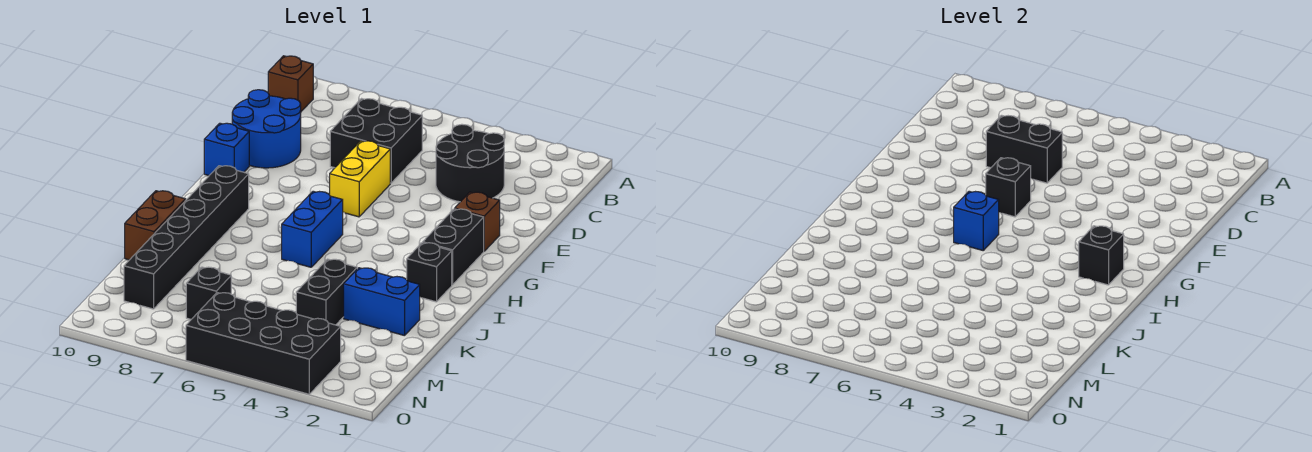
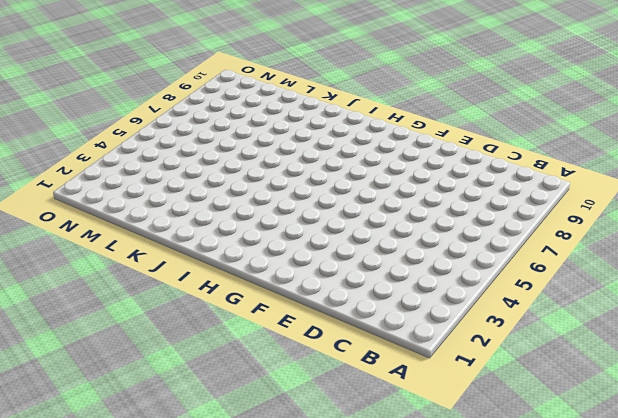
none -> brown 1x1 brick [268,56,313,112]
none -> black 2x2 round brick [436,124,504,202]
none -> black 2x2 brick [330,99,422,183]

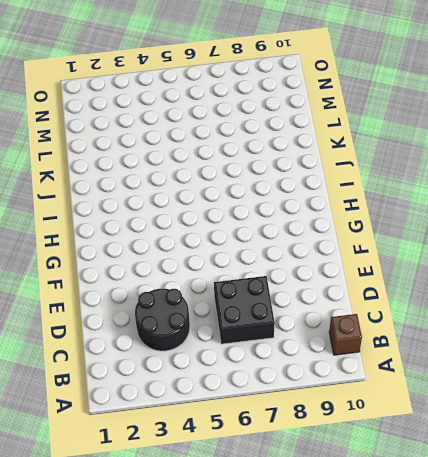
none -> blue 2x2 round brick [232,90,301,168]
none -> yellow 1x2 brick [330,141,390,217]
none -> brown 1x1 brick [455,192,500,251]

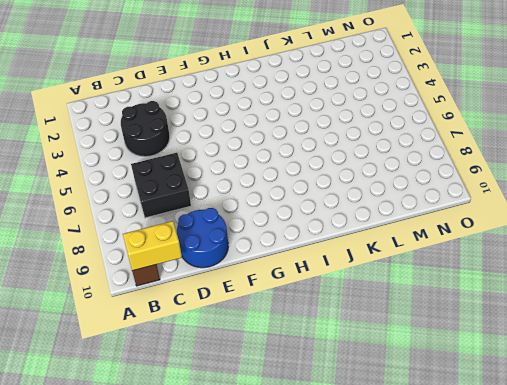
yellow 1x2 brick [123,221,182,271] -> yellow 1x2 brick moved to [330,141,390,217]
none -> brown 1x1 brick [455,192,500,251]
none -> blue 1x1 brick [204,123,249,176]
none -> black 1x2 brick [423,209,484,285]

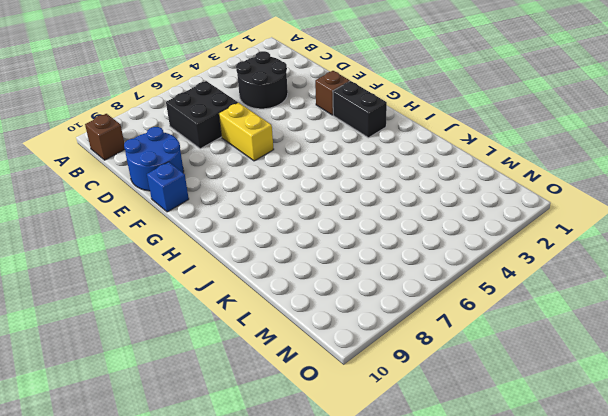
none -> blue 1x2 brick [282,191,343,267]
none -> black 1x6 brick [124,166,249,309]
none -> black 1x1 brick [407,243,452,302]

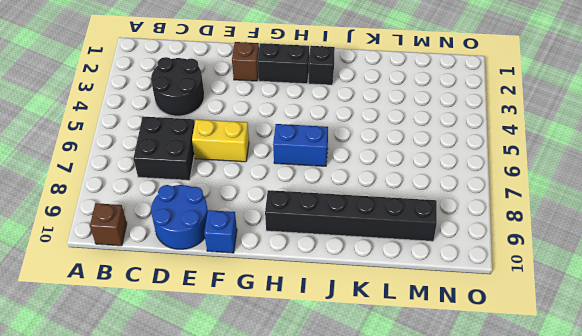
none -> brown 1x2 brick [125,191,186,260]
none -> blue 1x2 brick [344,268,420,336]
none -> black 1x2 brick [296,259,357,325]

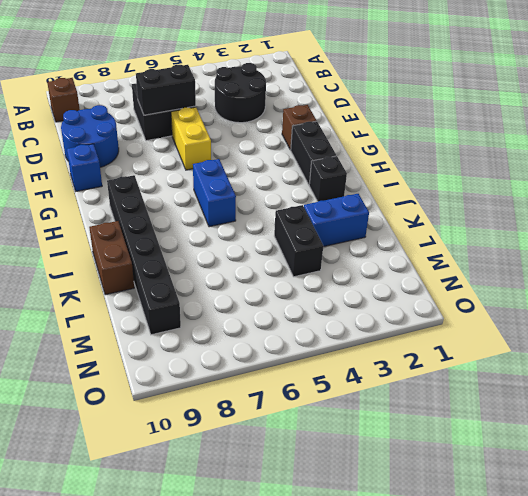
none -> black 1x1 brick [186,267,231,319]
none -> black 2x4 brick [186,293,341,394]
none -> black 1x1 brick [986,158,1031,217]

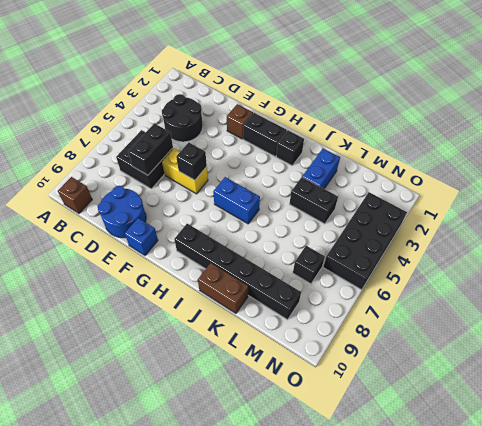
none -> black 1x1 brick [1079,226,1124,285]
none -> blue 1x1 brick [954,191,999,250]

